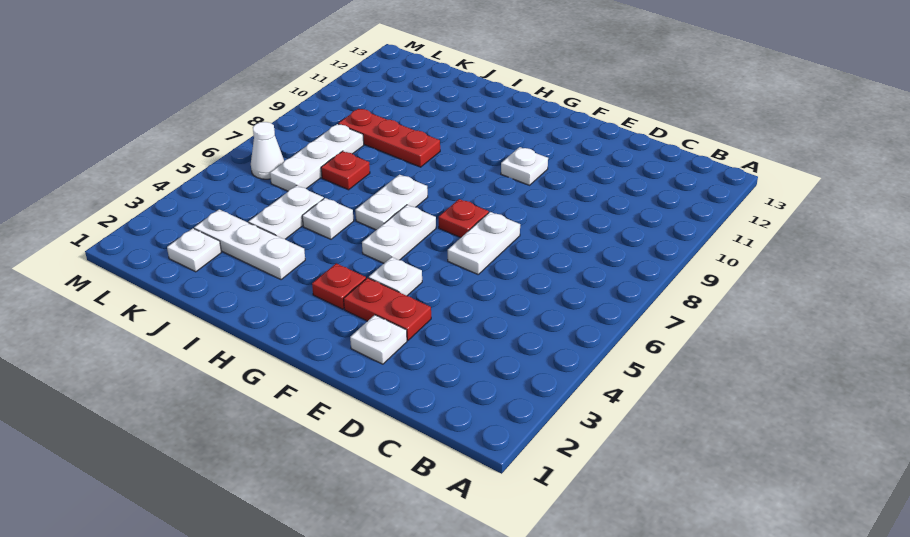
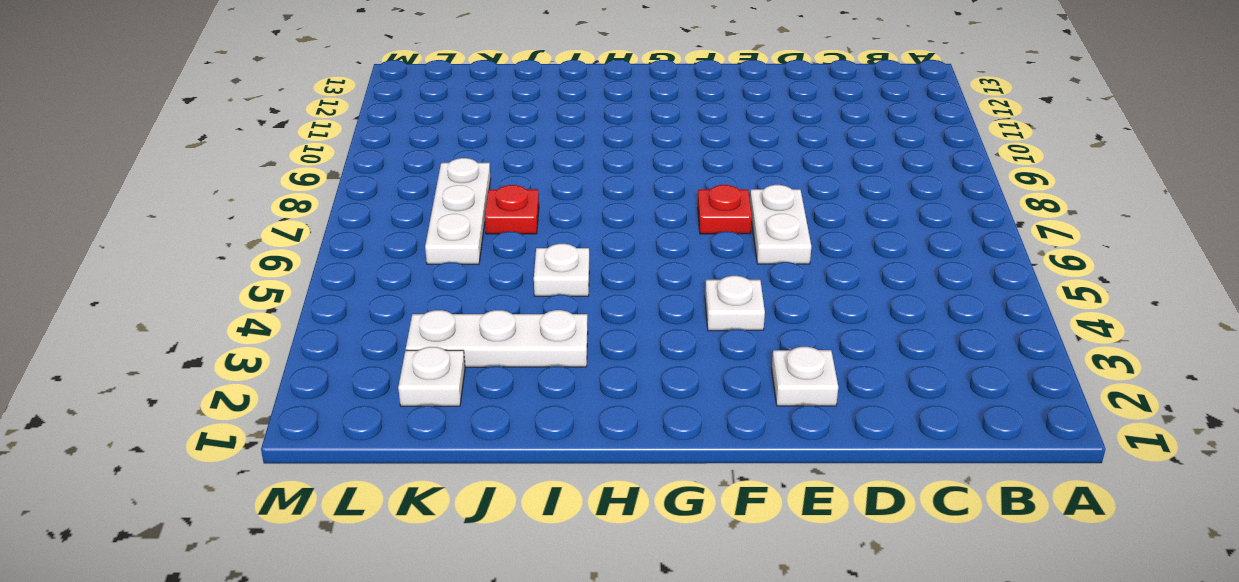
none -> red 1x2 plate [344,278,431,340]
none -> white 1x1 plate [501,147,548,185]
none -> red 1x1 plate [312,263,366,309]

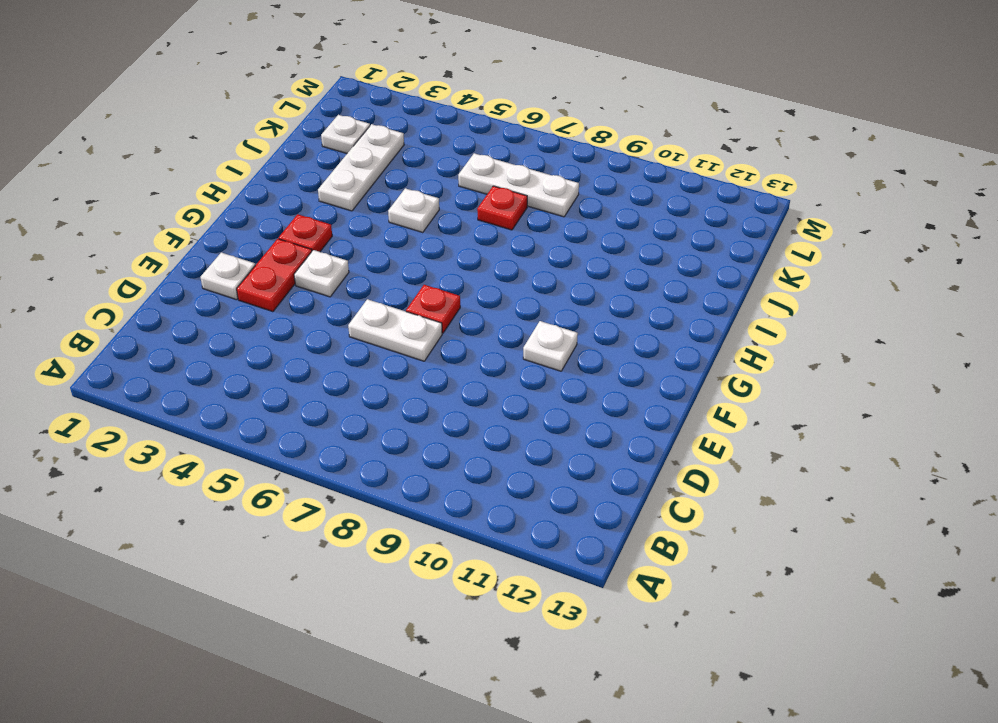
none -> white 1x2 plate [362,205,436,263]
none -> white 1x2 plate [355,175,428,230]
none -> red 1x3 plate [338,109,440,167]

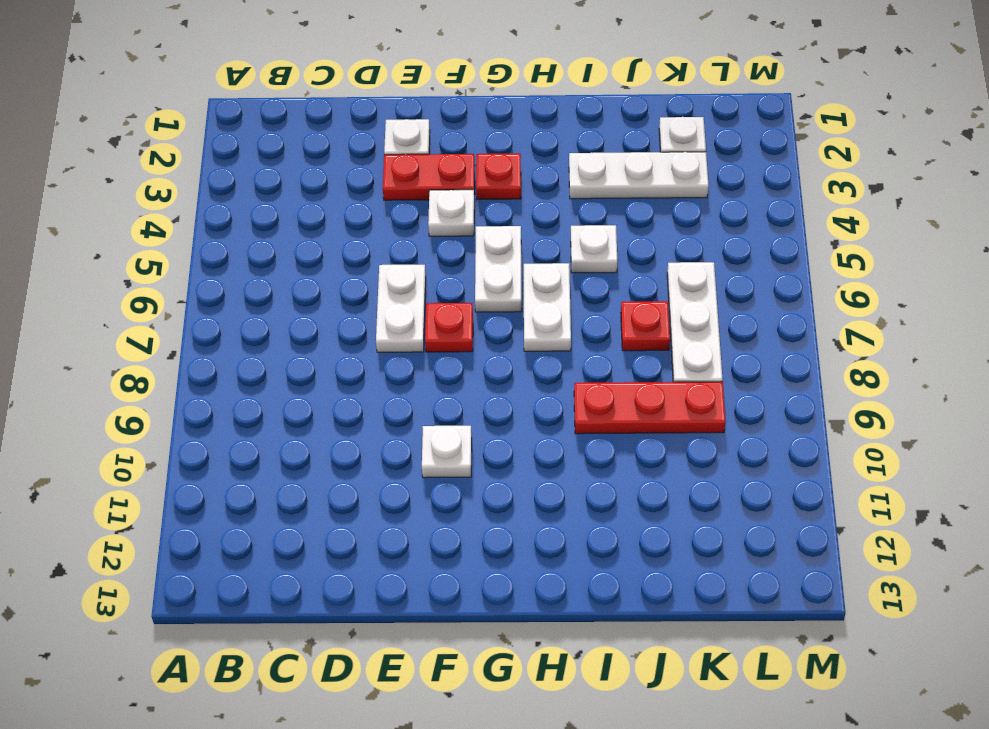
none -> white 1x2 plate [248,185,324,239]
none -> white 1x1 cone [251,122,284,179]

